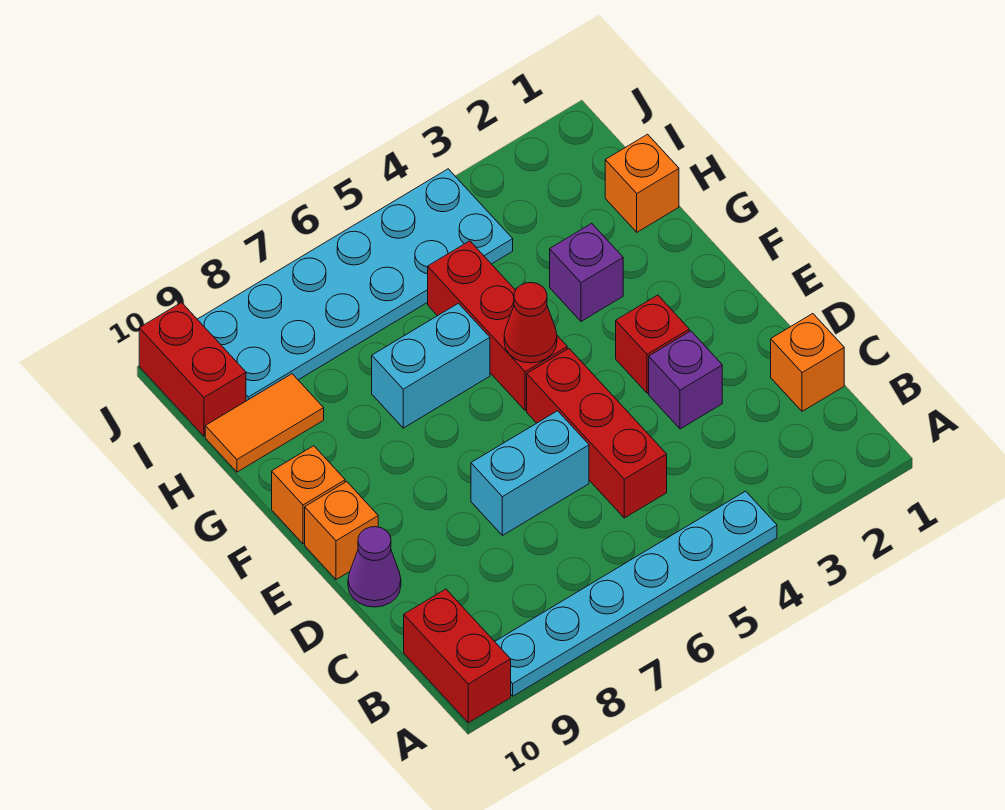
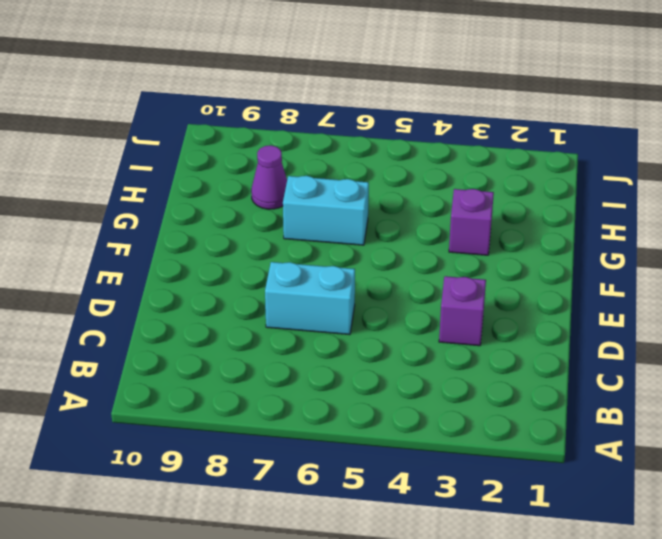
purple 1x1 cone [251,145,287,209] -> purple 1x1 cone moved to [348,527,401,607]
none -> cyan 1x6 plate [495,491,777,696]
none -> red 1x2 brick [404,589,511,723]
none -> orange 1x1 brick [771,314,844,411]

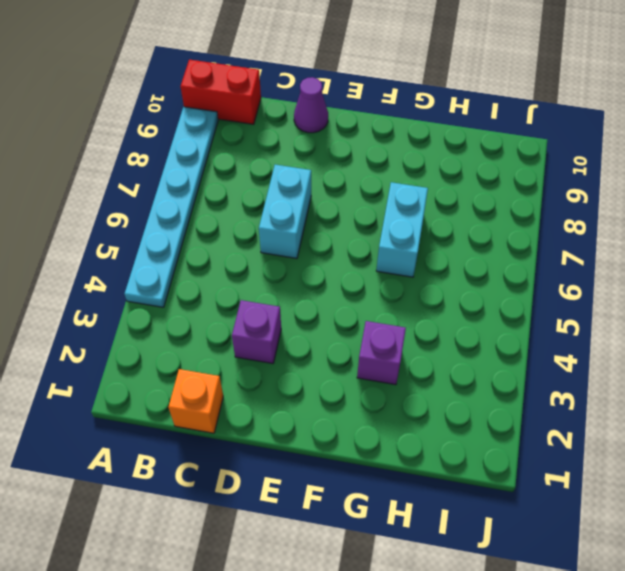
none -> red 1x3 brick [527,349,667,518]
none -> red 1x1 brick [616,295,689,393]
none -> orange 1x1 brick [305,482,378,580]

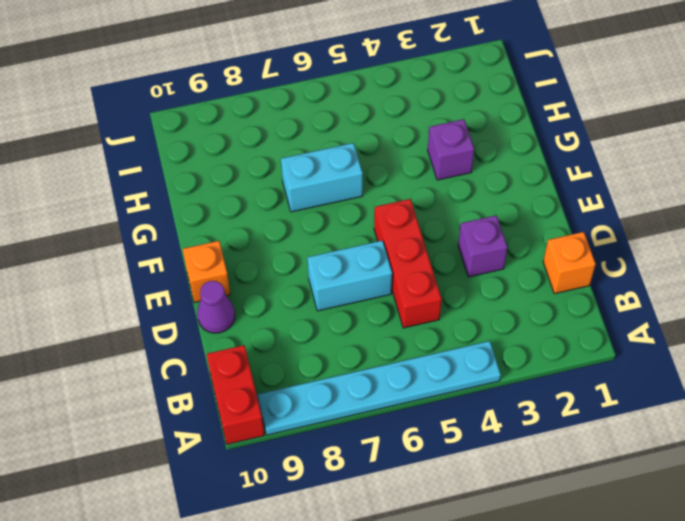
none -> red 1x1 brick [616,295,689,393]
none -> red 1x3 brick [428,241,567,411]
none -> orange 1x1 brick [272,446,345,544]

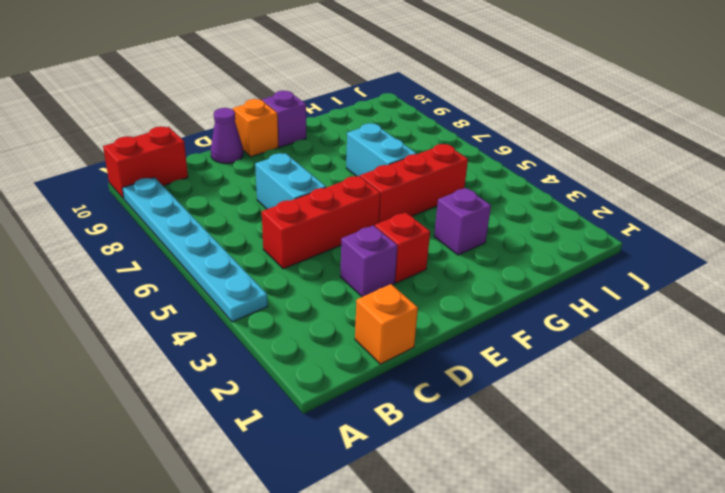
purple 1x1 brick [262,91,306,147] -> orange 1x1 brick [272,446,345,544]
none -> orange 1x1 brick [605,134,679,232]
none -> orange 1x2 tile [205,374,324,472]
none -> cyan 2x6 plate [197,169,513,401]

